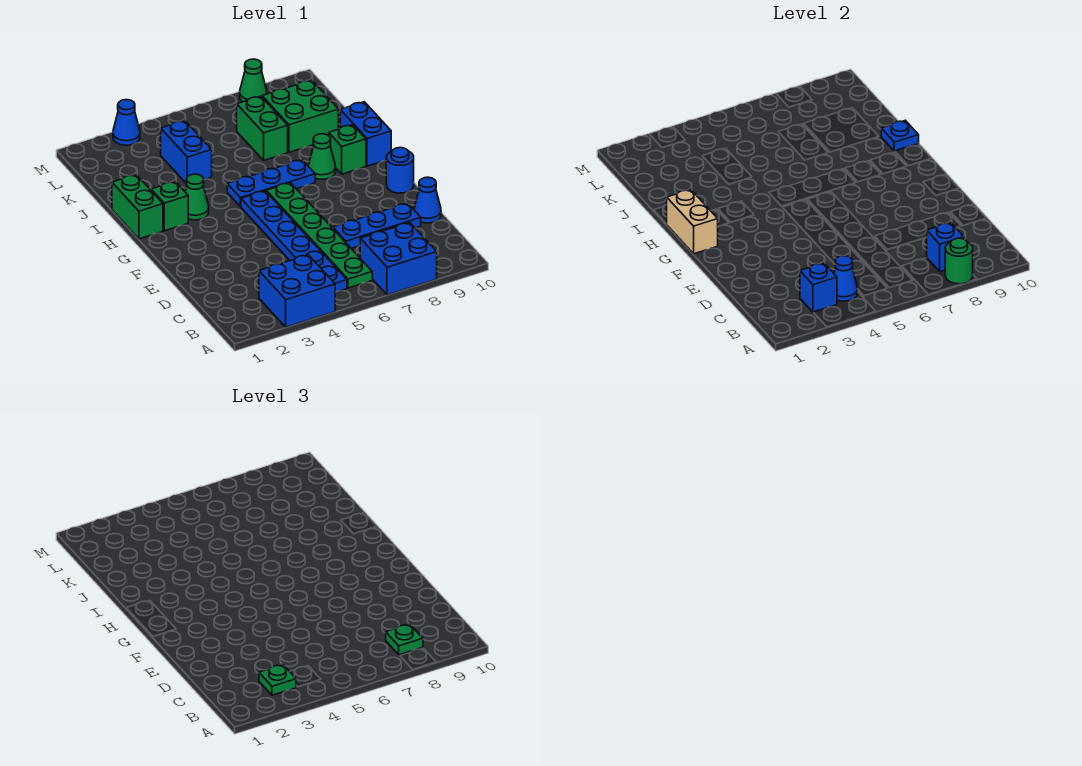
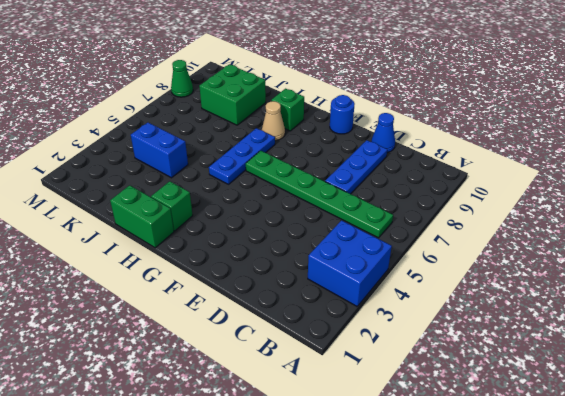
tan 1x1 cone [262,101,285,141] -> green 1x1 cone [308,134,336,179]
none -> blue 2x2 brick [360,223,437,295]
none -> blue 1x6 plate [241,191,347,292]
none -> green 1x1 cone [185,174,209,220]

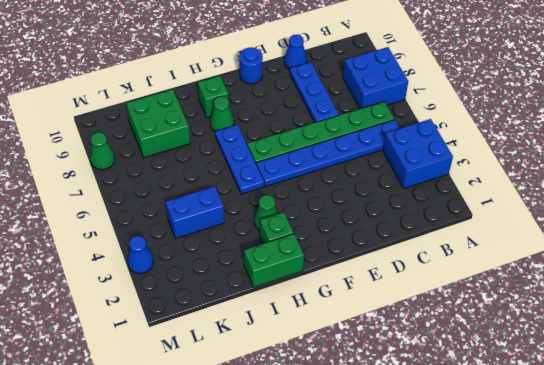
none -> blue 1x2 brick [340,102,391,166]
none -> green 1x2 brick [237,96,288,160]
none -> green 1x1 round brick [945,238,973,284]

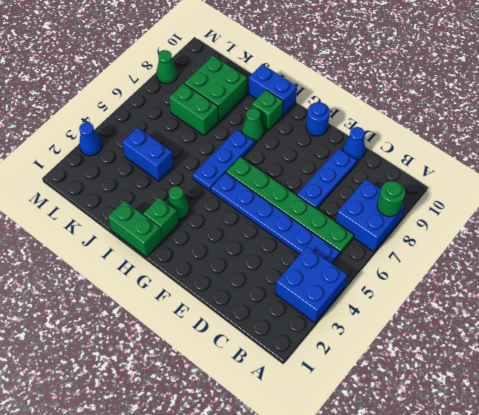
none -> blue 1x1 brick [800,263,837,312]
none -> blue 1x1 cone [834,256,857,301]
none -> blue 1x1 brick [926,223,964,272]

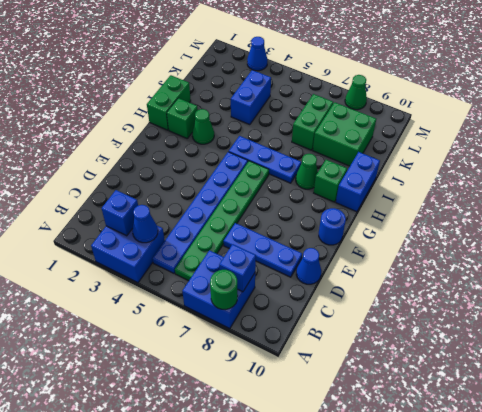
none -> tan 1x2 brick [667,190,718,254]
none -> blue 1x1 plate [881,120,919,151]
none -> green 1x1 plate [259,665,296,695]

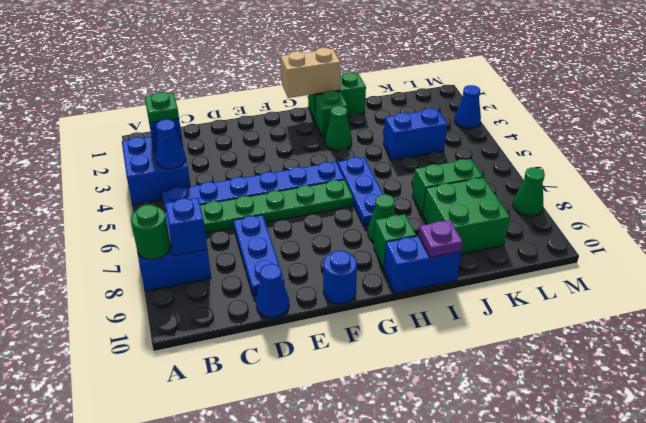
purple 1x1 plate [418,220,463,258] -> blue 1x1 plate [881,120,919,151]
none -> green 1x1 plate [386,624,423,655]

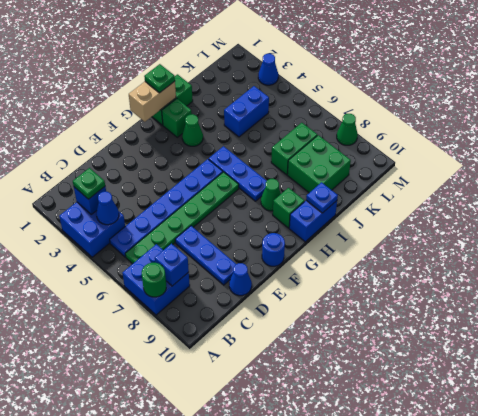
green 1x1 plate [144,64,175,93] -> green 1x1 plate moved to [386,624,423,655]

